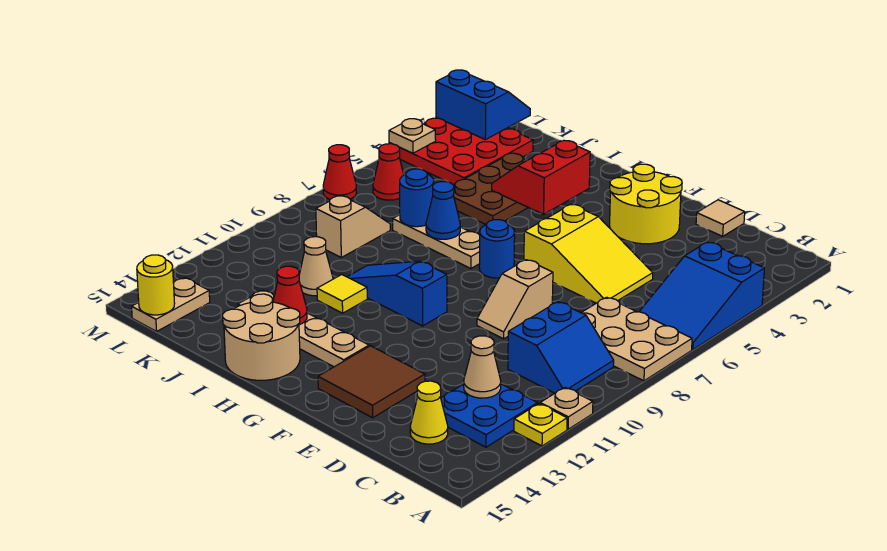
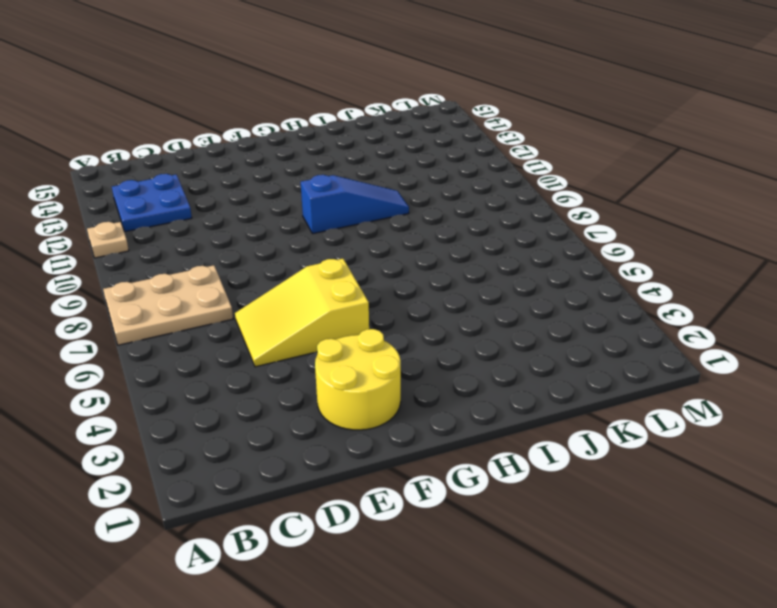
none -> blue 2x3 slope [639,242,764,350]
none -> yellow 1x1 plate [514,404,567,446]
none -> blue 2x2 slope [508,302,614,393]
none -> yellow 1x1 cone [410,381,448,444]

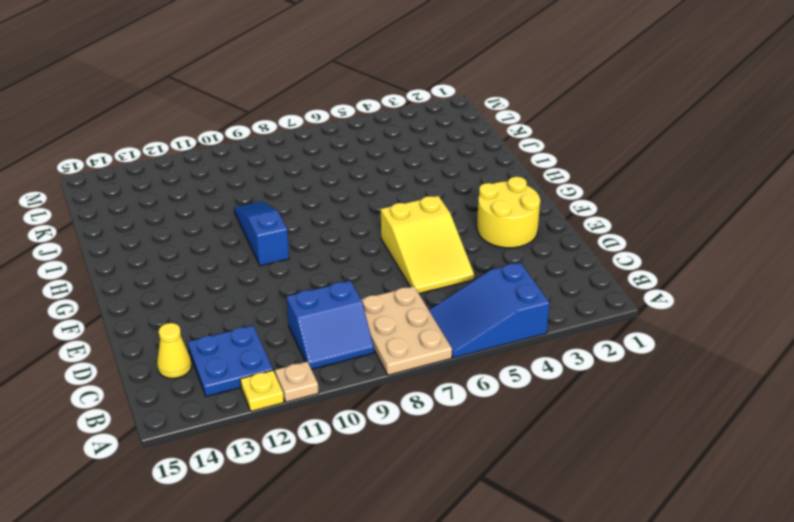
none -> tan 1x1 tile [696,200,745,236]
none -> tan 1x2 slope [477,260,553,339]
none -> brown 2x2 tile [318,346,425,418]
none -> blue 1x1 round brick [479,220,515,278]

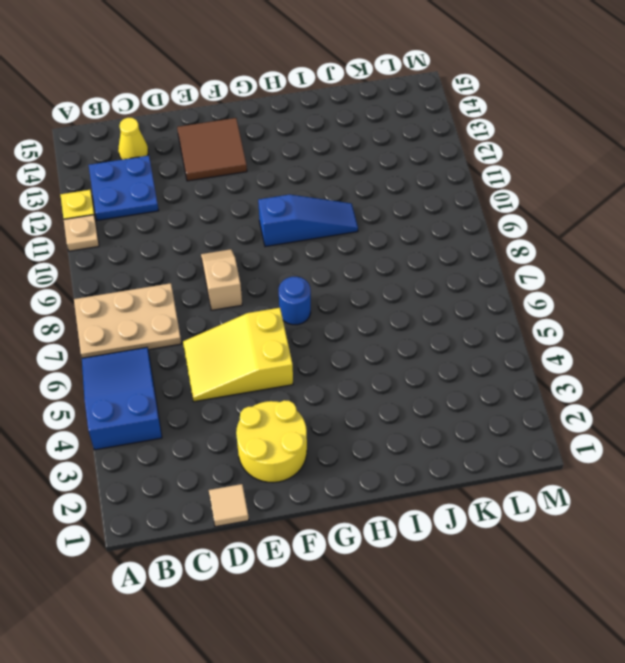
none -> blue 2x2 slope [508,302,614,393]
none -> tan 1x4 plate [238,290,369,367]
none -> tan 1x3 plate [393,215,480,269]
none -> tan 2x2 round brick [223,294,300,380]

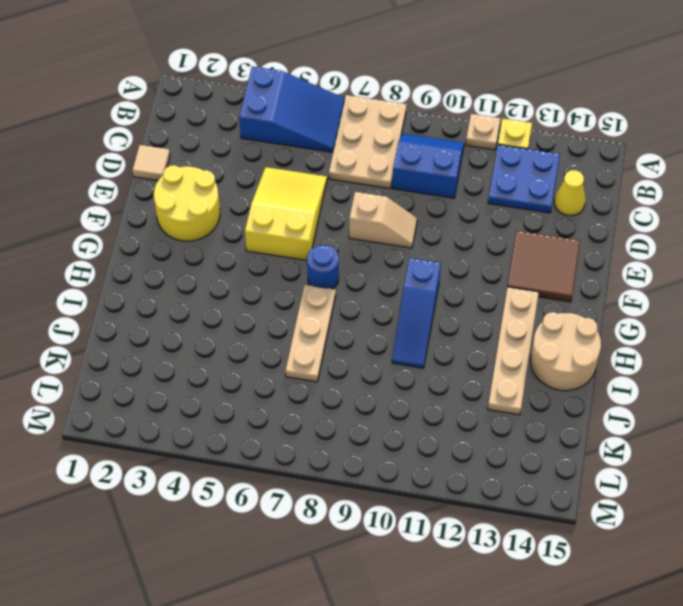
none -> brown 2x3 plate [454,153,528,224]
none -> yellow 1x1 tile [317,275,367,313]
none -> tan 1x1 cone [299,237,333,296]
none -> red 3x3 plate [389,117,533,185]

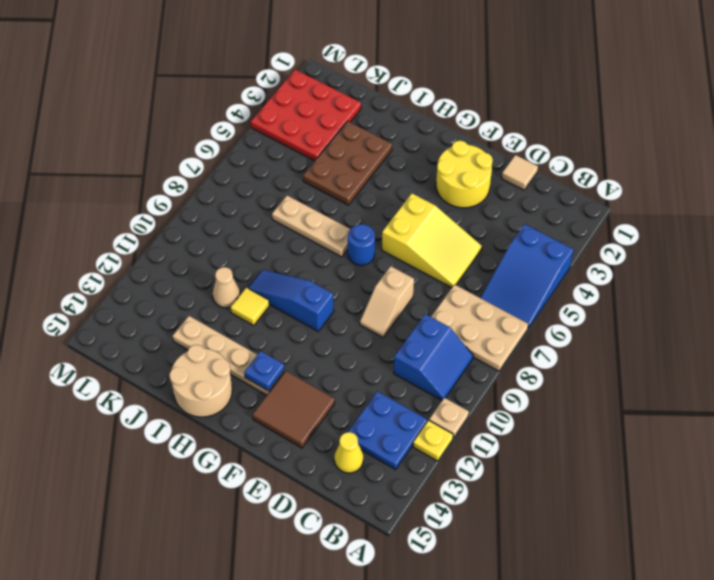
blue 1x1 plate [244,351,284,391] -> none
none -> tan 1x2 slope [316,195,390,257]
none -> red 1x1 cone [373,144,404,200]
none -> tan 1x2 plate [132,278,210,331]
none -> red 1x1 cone [323,145,357,199]

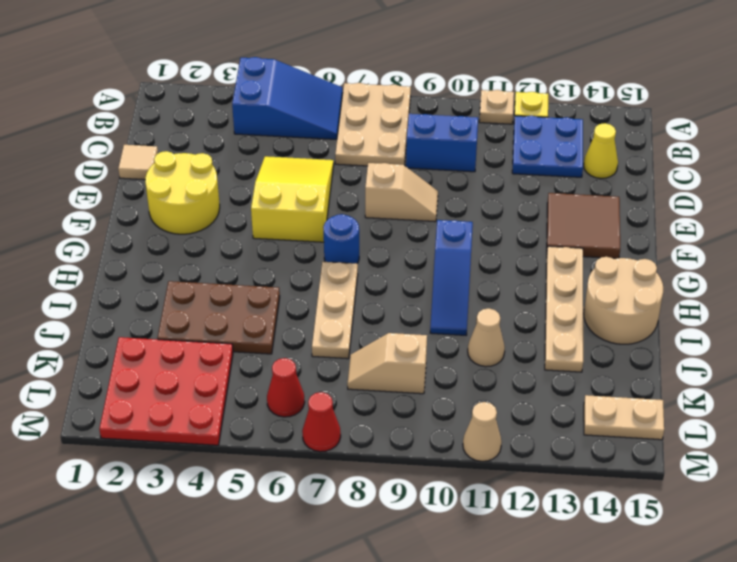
tan 1x1 cone [463,402,502,461] -> tan 1x1 cone moved to [464,336,501,398]
none -> yellow 1x1 tile [317,275,367,313]
none -> red 2x2 slope [492,141,590,214]
none -> blue 1x1 cone [426,181,460,239]
none -> red 1x1 cone [273,266,307,325]

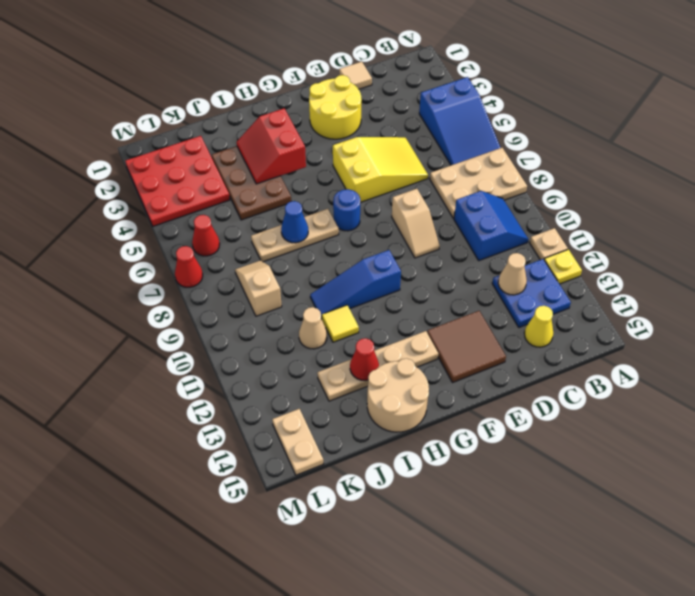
none -> blue 1x1 round brick [400,169,434,227]
none -> blue 2x2 slope [436,70,530,140]
none -> yellow 1x1 round brick [137,255,175,315]
none -> tan 1x1 plate [389,119,436,153]

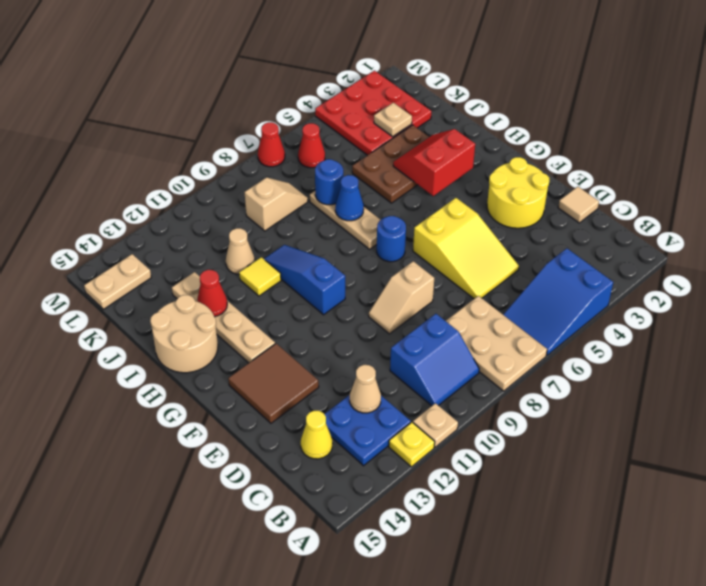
tan 1x1 plate [374,103,412,137] -> tan 1x1 plate moved to [389,119,436,153]
none -> blue 2x2 slope [436,70,530,140]
none -> yellow 1x1 round brick [137,255,175,315]

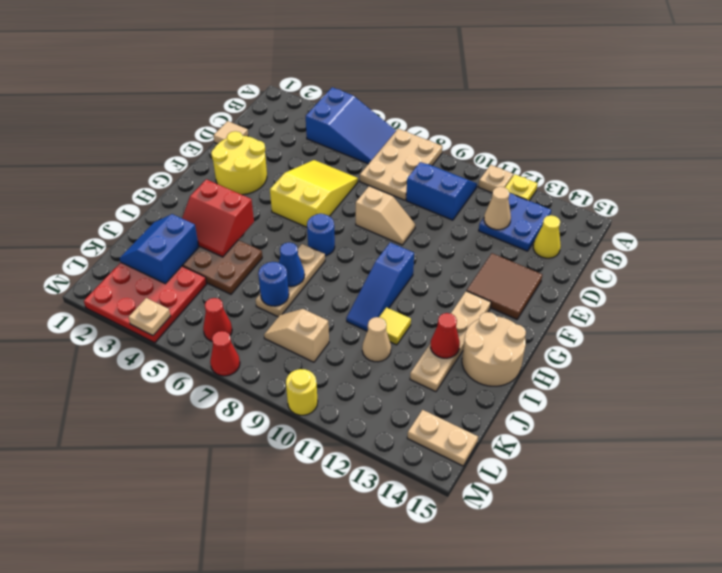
blue 2x2 slope [120,214,199,284] -> blue 2x2 slope moved to [436,70,530,140]
yellow 1x1 round brick [286,369,318,415] -> yellow 1x1 round brick moved to [137,255,175,315]

